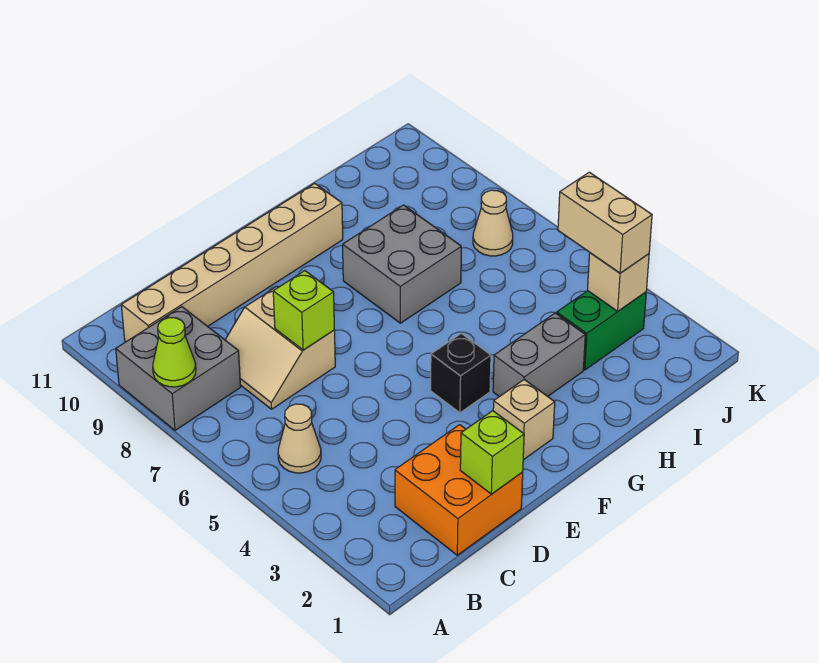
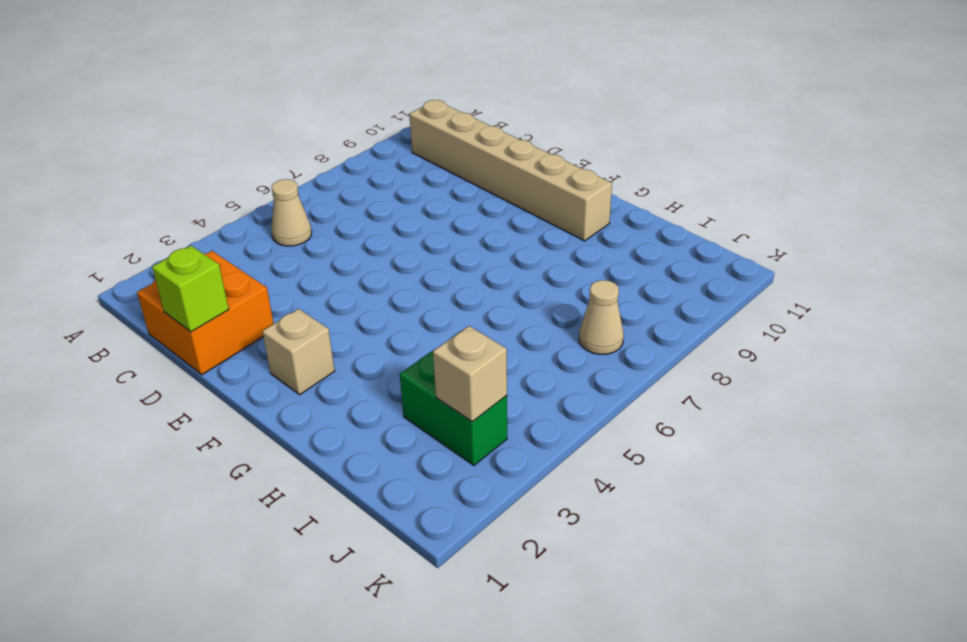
none -> grey 2x2 brick [116,307,241,430]
none -> tan 2x2 slope [225,287,335,409]
none -> black 1x1 brick [431,333,491,413]

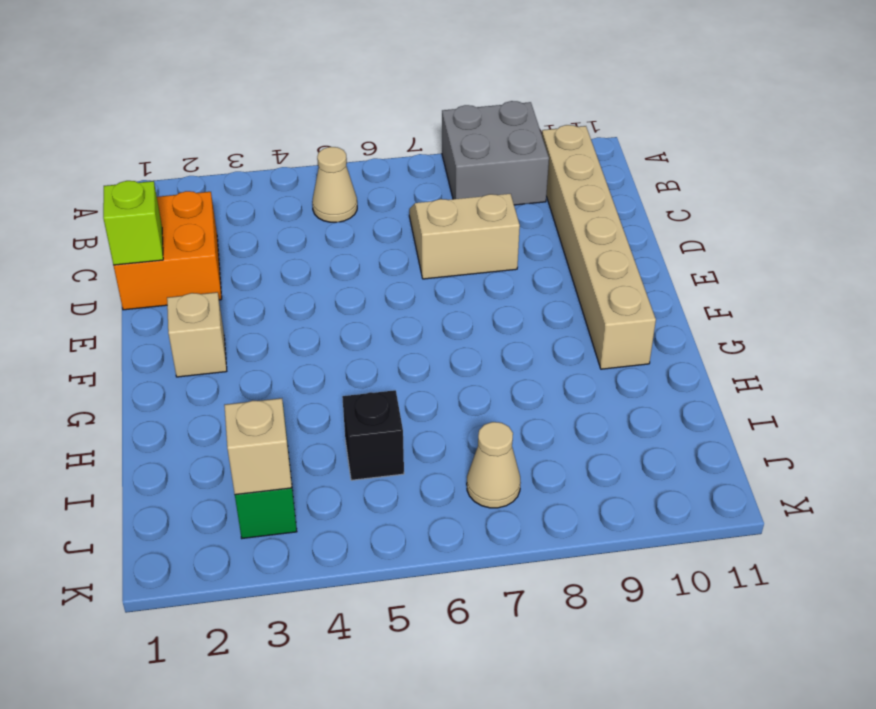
black 1x1 brick [342,390,404,480] -> black 1x1 brick moved to [431,333,491,413]
none -> grey 1x2 brick [493,313,585,397]
none -> grey 2x2 brick [343,205,461,323]
none -> lime 1x1 cone [153,318,196,387]

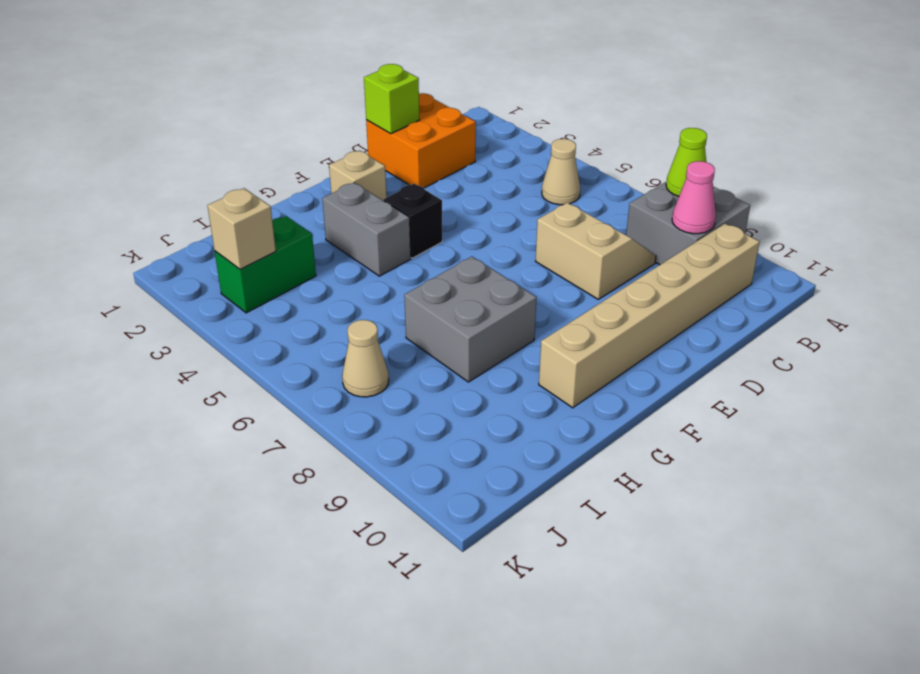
pink 1x1 cone [672,161,716,234] -> none
grey 1x2 brick [322,183,411,276] -> grey 1x2 brick turned to [493,313,585,397]
none -> lime 1x1 brick [273,271,334,350]
none -> tan 1x2 brick [558,172,652,273]

